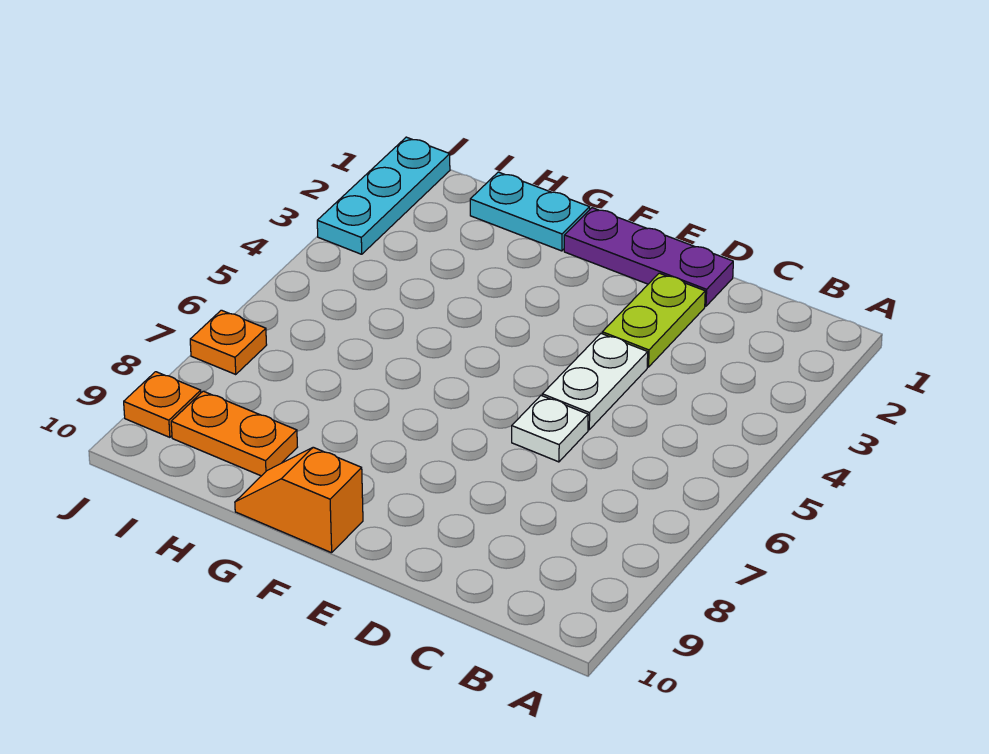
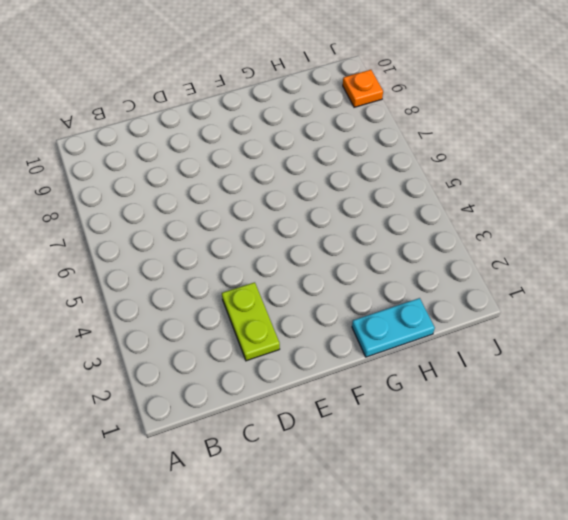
none -> purple 1x3 plate [564,208,733,306]
none -> white 1x2 plate [542,334,648,430]

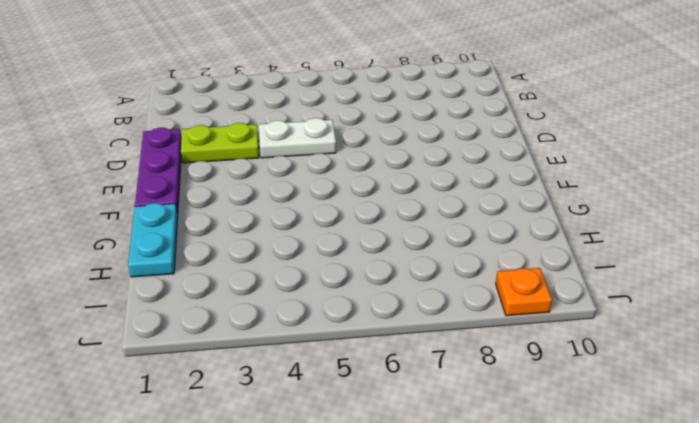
none -> white 1x1 plate [512,396,588,462]
none -> orange 1x2 slope [235,447,363,553]

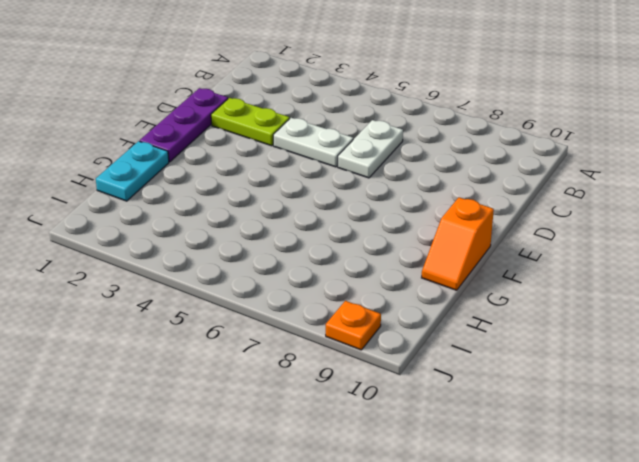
white 1x2 plate [338,120,403,178] -> white 1x1 plate [512,396,588,462]
none -> orange 1x2 plate [171,391,297,476]
none -> cyan 1x3 plate [317,137,450,254]

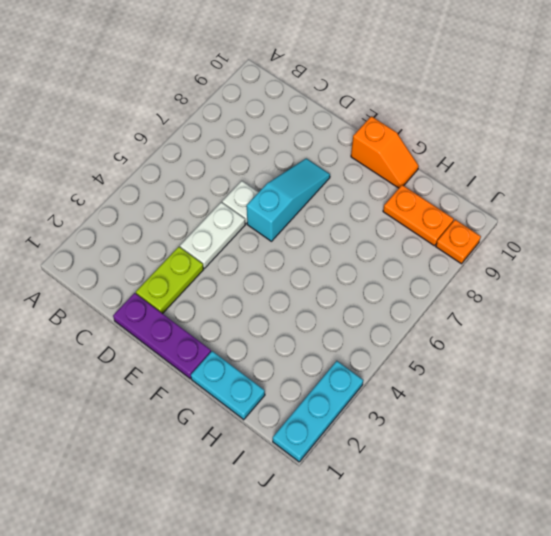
cyan 1x3 slope [247,158,330,241] -> none
none -> orange 1x1 plate [190,310,267,375]

